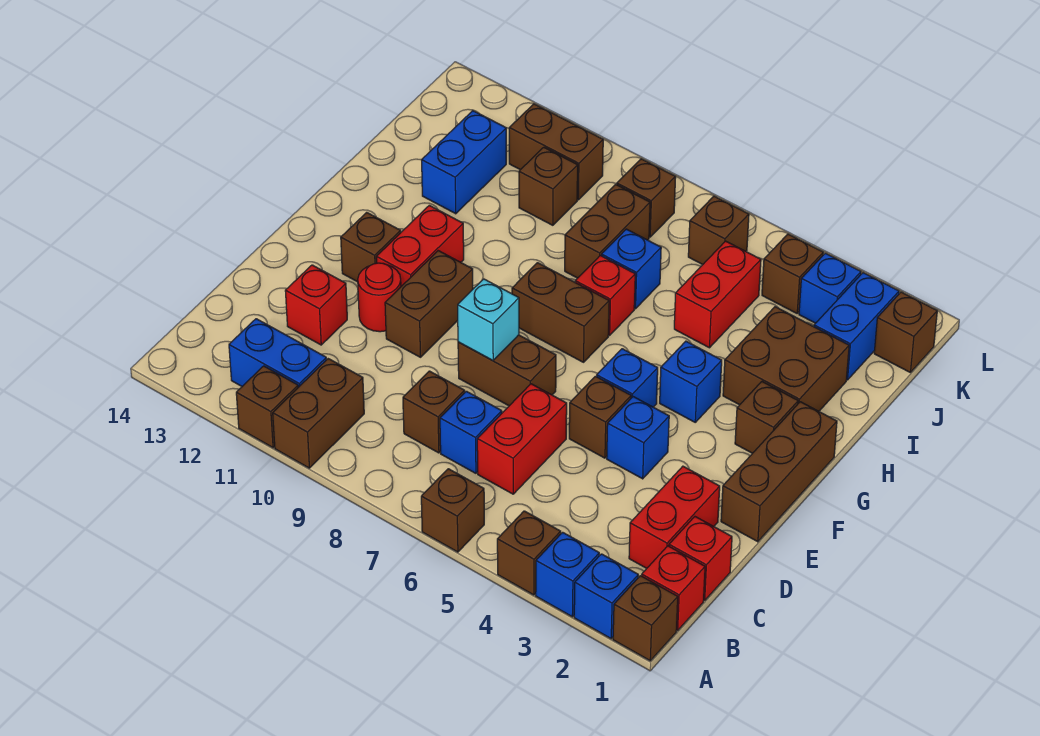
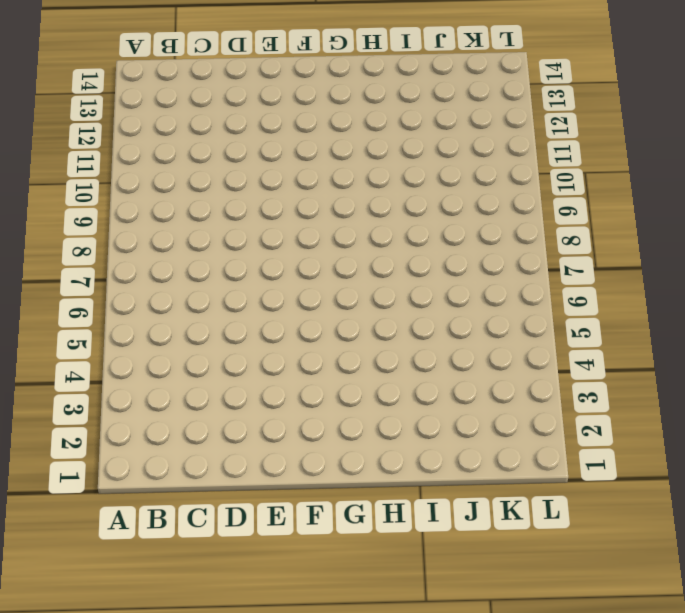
none -> brown 1x1 brick [613,576,678,661]
none -> blue 1x1 brick [574,554,638,639]
none -> blue 1x1 brick [536,532,599,617]
none -> brown 1x1 brick [497,511,561,595]

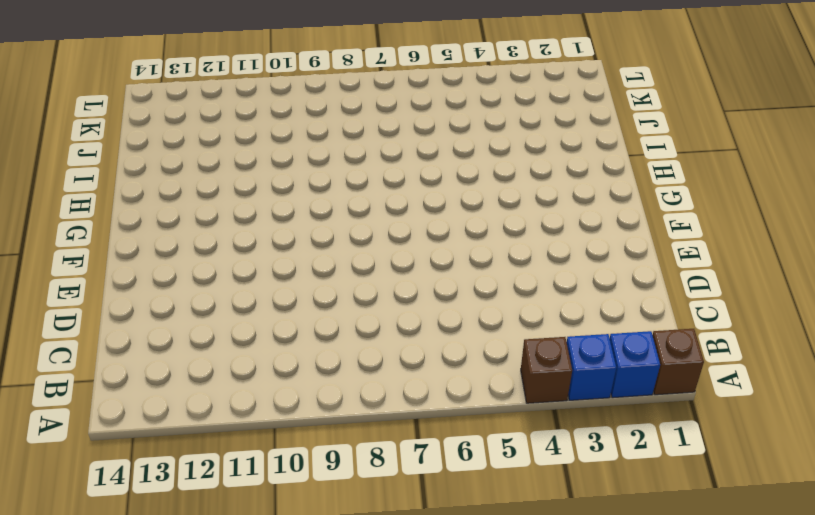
none -> brown 1x1 brick [421,469,484,552]
none -> brown 1x2 brick [273,359,364,468]
none -> brown 1x1 brick [236,366,298,448]
none -> red 1x1 brick [642,546,705,630]

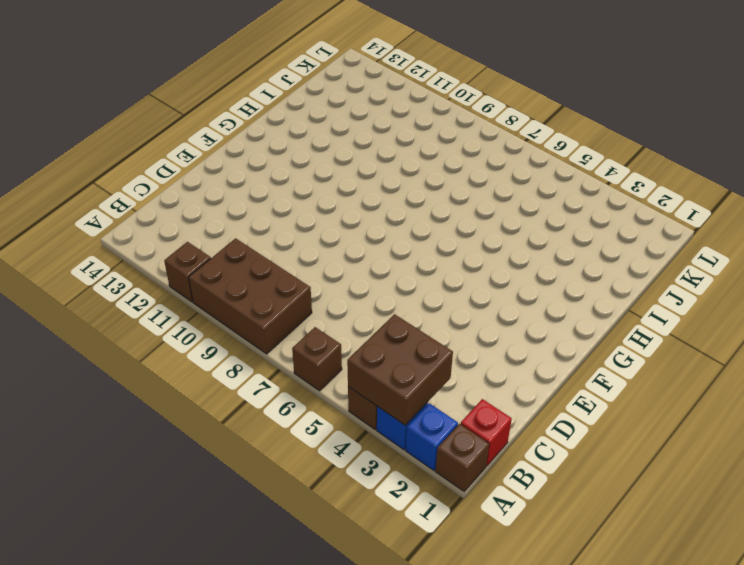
brown 2x2 brick [347,314,453,425] -> brown 2x2 brick moved to [723,307,849,411]
brown 2x3 brick [189,238,312,354] -> brown 1x2 brick [273,359,364,468]
none -> blue 1x2 brick [229,319,327,387]
none -> red 1x1 brick [669,517,732,600]
none -> red 1x2 brick [629,466,720,568]
none -> red 1x2 brick [477,384,567,494]

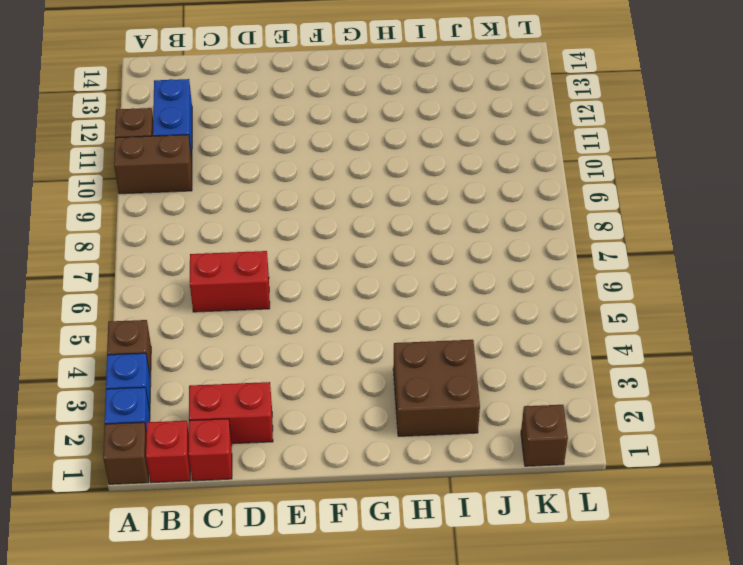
none -> brown 1x1 brick [421,469,484,552]
none -> blue 1x1 brick [440,391,502,473]
none -> brown 1x1 brick [403,371,465,453]
none -> red 1x1 brick [285,265,347,345]

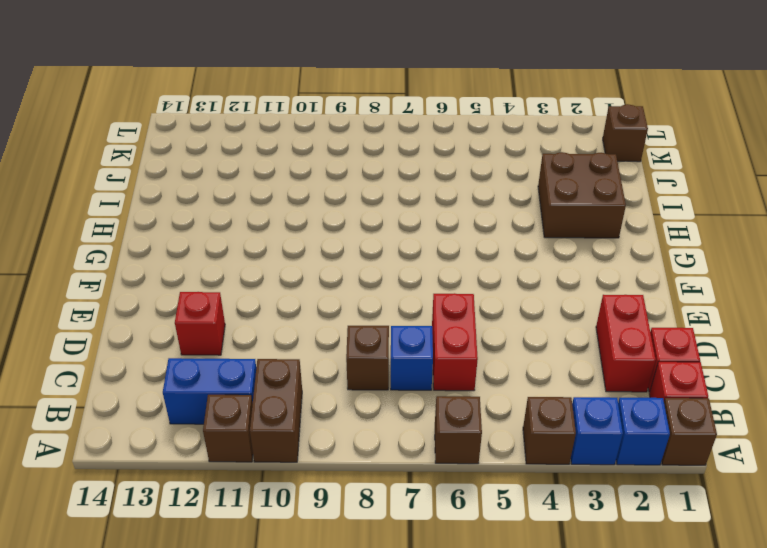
none -> brown 1x3 brick [721,402,837,542]
none -> blue 1x1 brick [607,397,669,479]
none -> brown 1x1 brick [569,376,631,458]
none -> brown 1x2 brick [458,335,556,406]

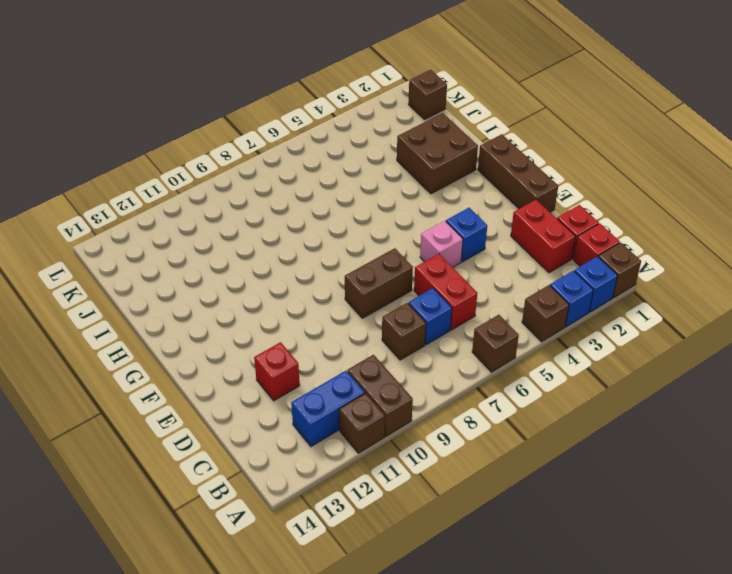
pink 1x1 brick [420,221,463,267] -> brown 1x1 brick [569,376,631,458]
none -> brown 1x2 brick [385,251,473,357]
none -> red 1x1 round brick [358,263,401,332]
none -> blue 1x1 brick [597,349,658,407]
none -> red 1x2 brick [376,205,464,286]

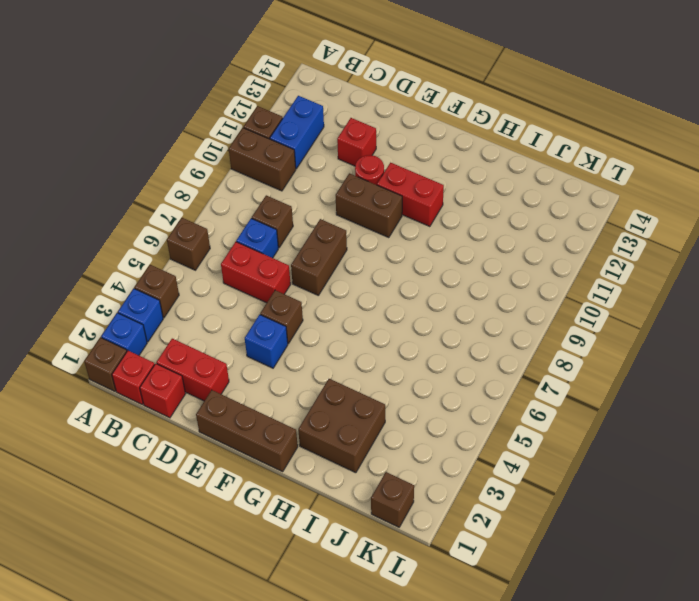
none -> blue 1x1 brick [597,349,658,407]
none -> brown 1x1 brick [341,212,401,282]
none -> brown 1x1 brick [735,382,798,453]
none -> blue 1x1 brick [660,341,722,422]

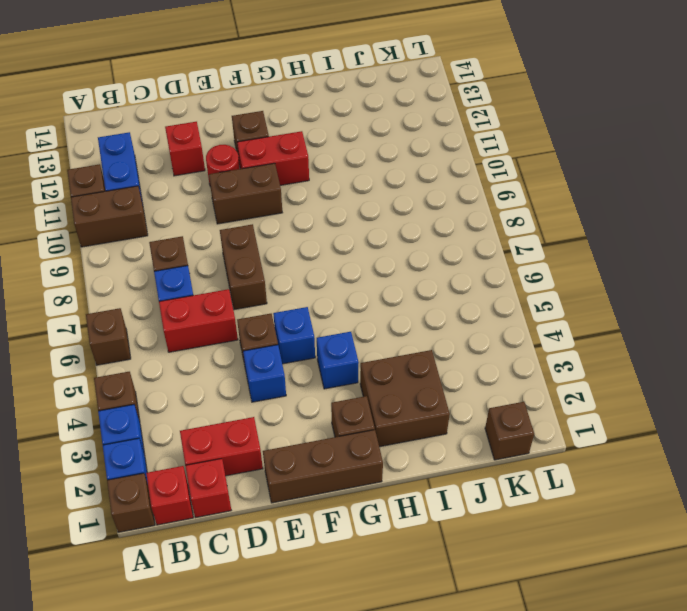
none -> brown 1x2 brick [512,263,609,362]
none -> red 1x1 brick [575,255,635,335]
none -> red 1x2 brick [674,241,761,348]
none -> blue 1x1 brick [602,229,661,309]

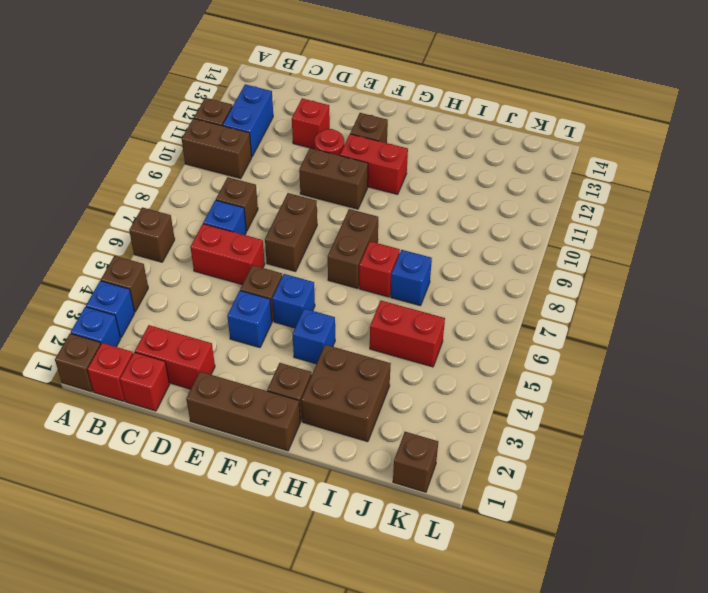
none -> brown 1x2 brick [565,184,650,278]
none -> blue 1x2 brick [422,111,506,214]
none -> blue 1x2 brick [814,273,899,380]
none -> brown 1x1 brick [519,147,578,225]

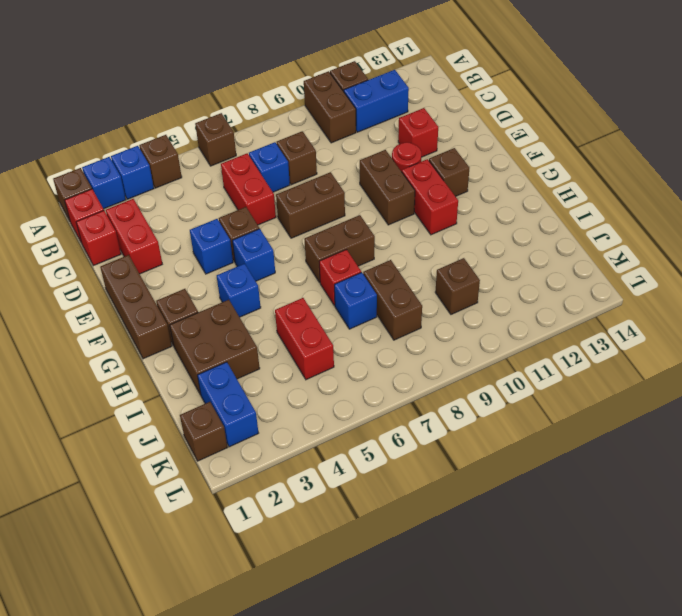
none -> blue 1x2 brick [422,111,506,214]
none -> blue 1x1 brick [799,253,861,323]
none -> brown 1x1 brick [762,234,823,313]
none -> brown 1x1 brick [688,196,749,265]

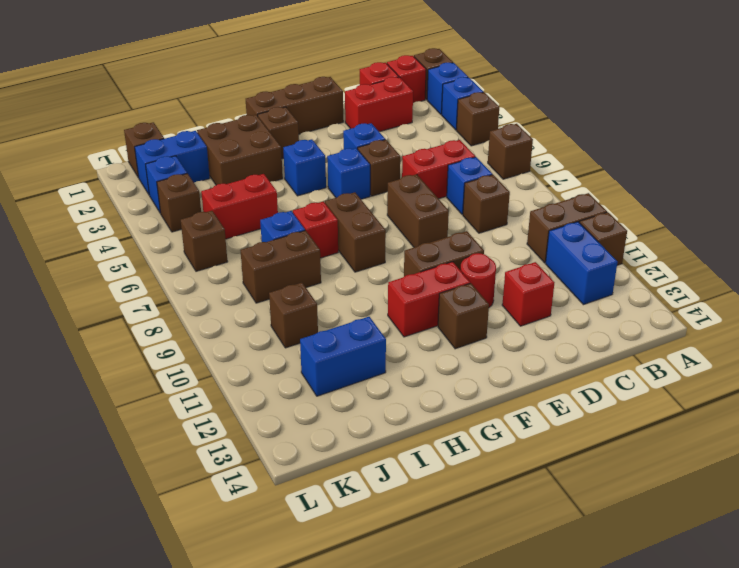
none -> brown 1x1 brick [617,159,676,237]
none -> brown 1x2 brick [509,104,603,200]
none -> cyan 1x1 brick [458,279,519,361]

